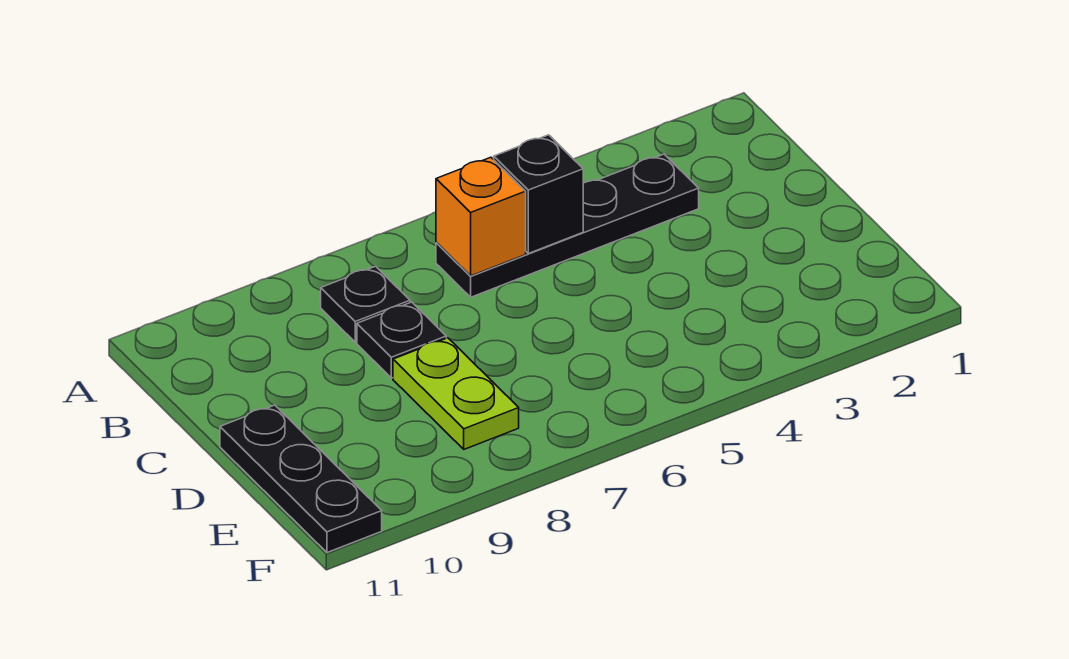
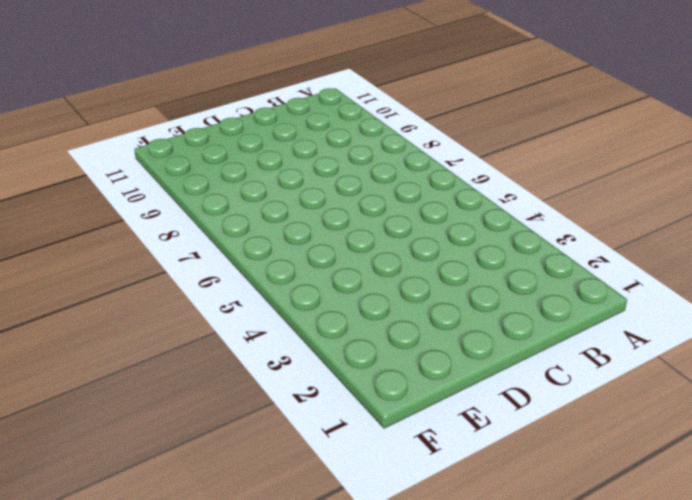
none -> black 1x4 plate [436,154,699,297]
none -> black 1x1 plate [321,266,410,342]

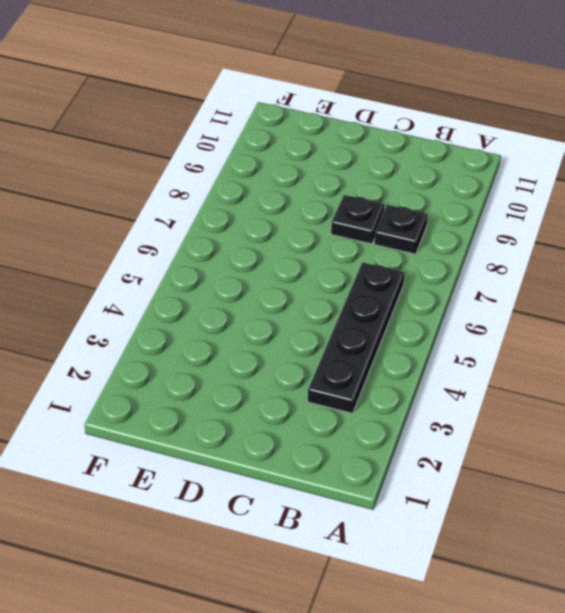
none -> lime 1x2 plate [393,338,519,449]
none -> black 1x3 plate [220,405,382,552]

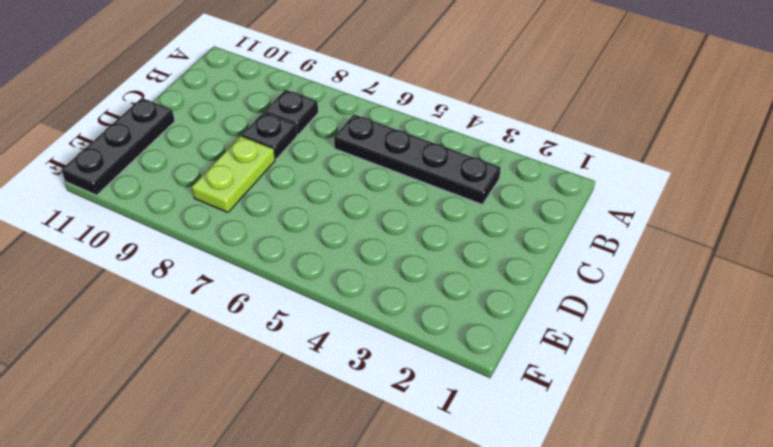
none -> black 1x1 brick [494,135,583,253]
none -> orange 1x1 brick [436,157,526,276]

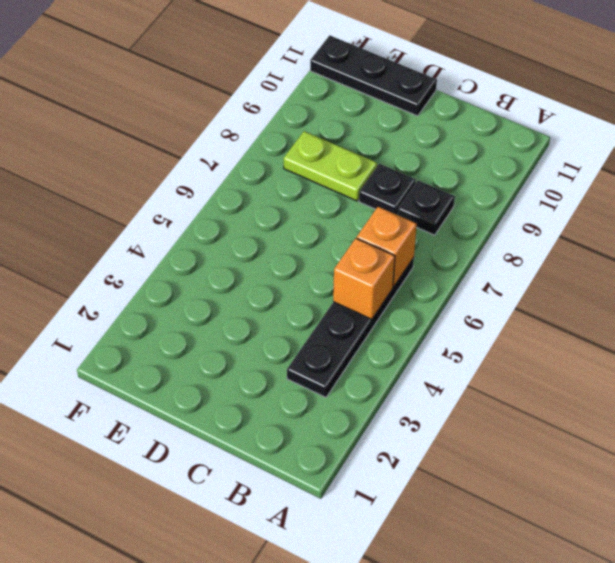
orange 1x1 brick [333,238,395,319] -> black 1x1 brick [494,135,583,253]

